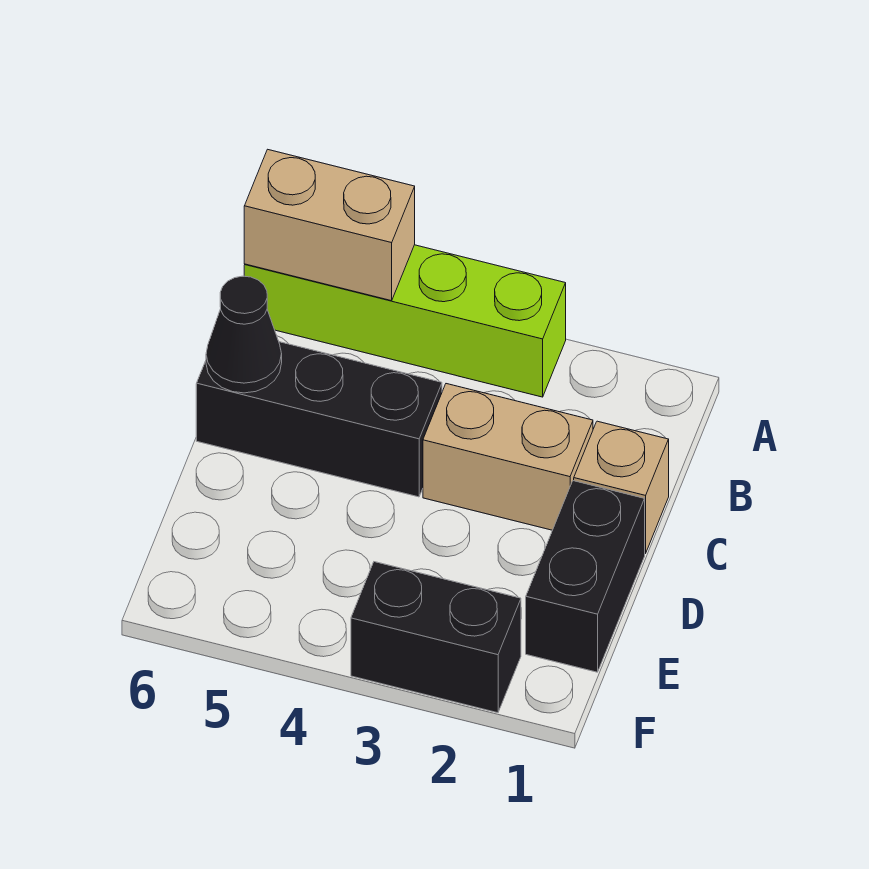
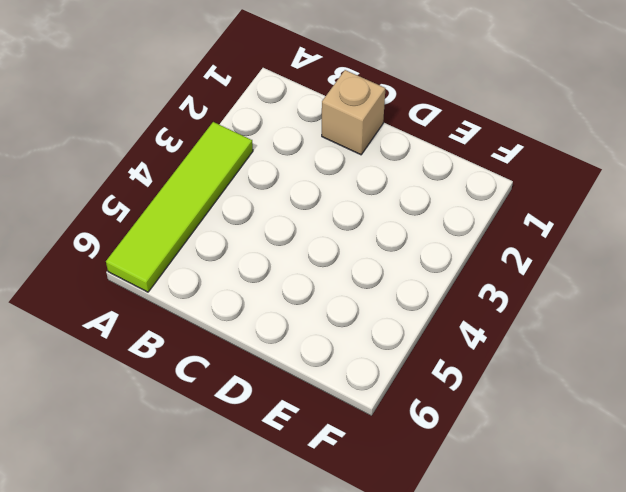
lime 1x4 tile [106,122,253,292] -> lime 1x4 brick [244,245,566,397]
none -> tan 1x2 brick [423,384,593,530]
none -> black 1x3 brick [196,342,442,497]

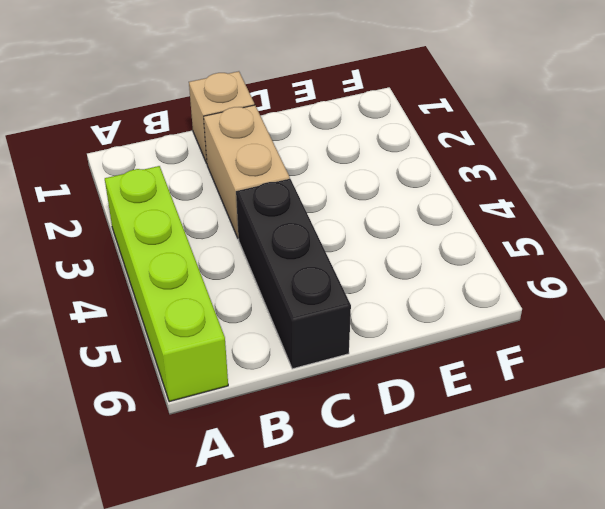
none -> black 1x2 brick [526,481,645,672]
none -> black 1x2 brick [351,562,521,713]

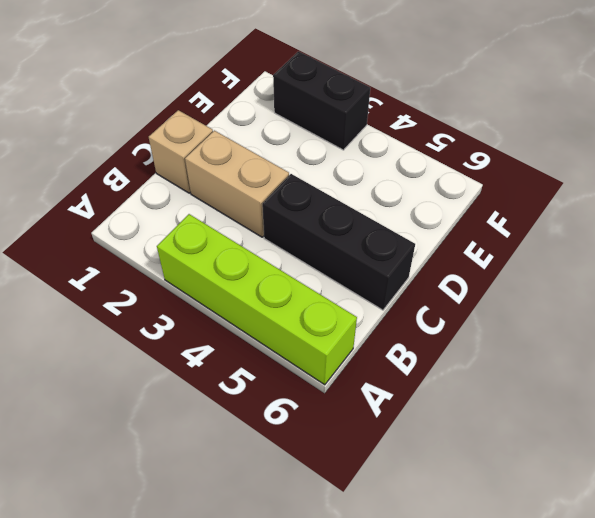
none -> black 1x2 brick [526,481,645,672]
none -> tan 1x2 brick [244,149,415,301]

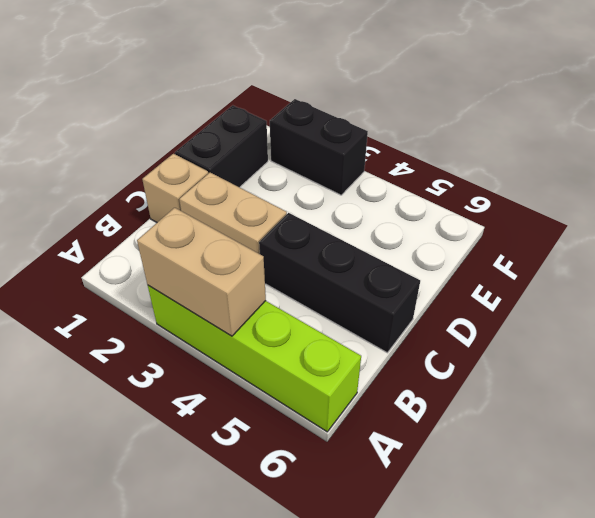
tan 1x2 brick [137,208,266,336] -> tan 1x2 brick moved to [244,149,415,301]
none -> black 1x1 cone [206,276,282,393]

